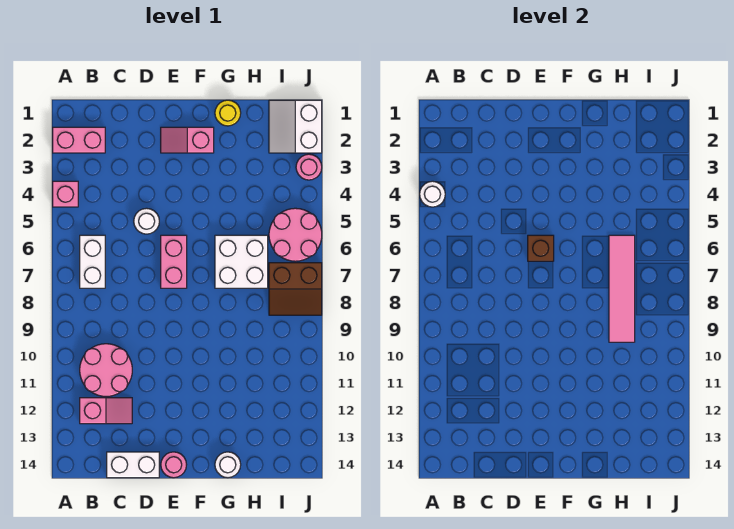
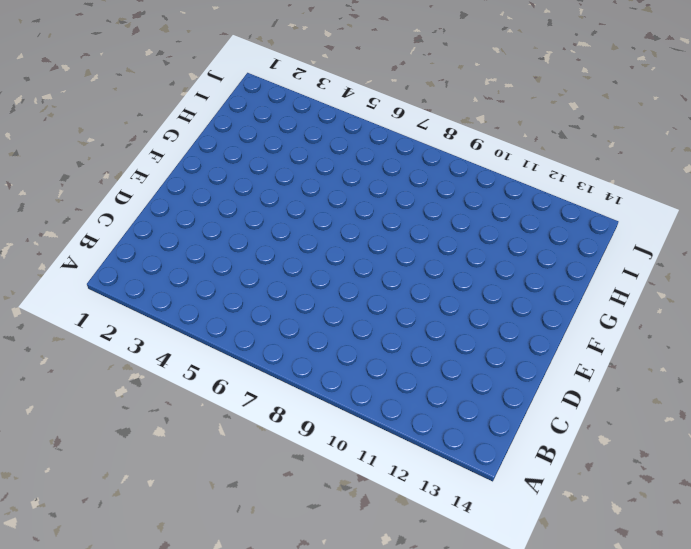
none -> pink 1x2 brick [53,127,105,153]
none -> pink 1x1 brick [53,181,78,207]
none -> white 1x2 brick [80,235,105,288]

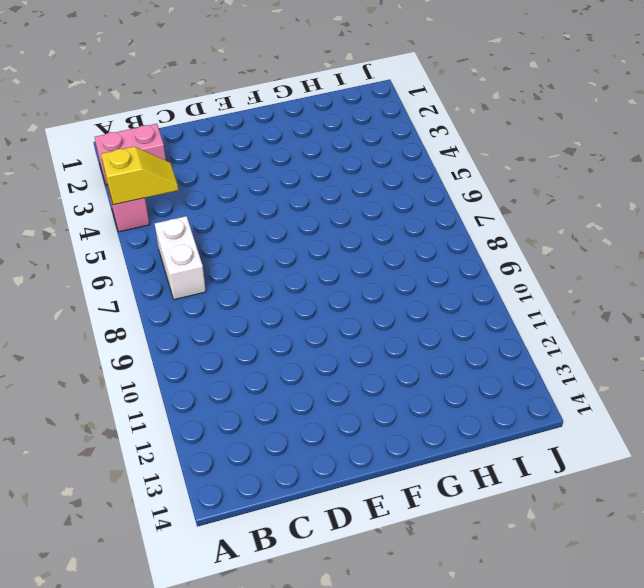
yellow 1x2 slope [101,147,178,205] -> white 1x1 round brick [420,181,445,207]
none -> pink 2x2 round brick [80,344,132,396]
none -> pink 1x2 slope [80,398,132,424]
none -> white 1x2 brick [107,452,159,478]

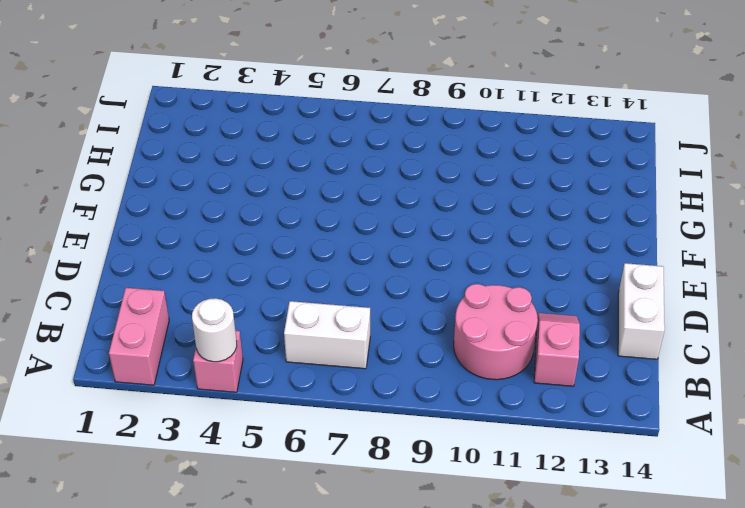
none -> white 1x1 round brick [134,208,159,234]
none -> pink 1x2 slope [161,127,214,153]
none -> pink 1x2 brick [161,235,187,288]

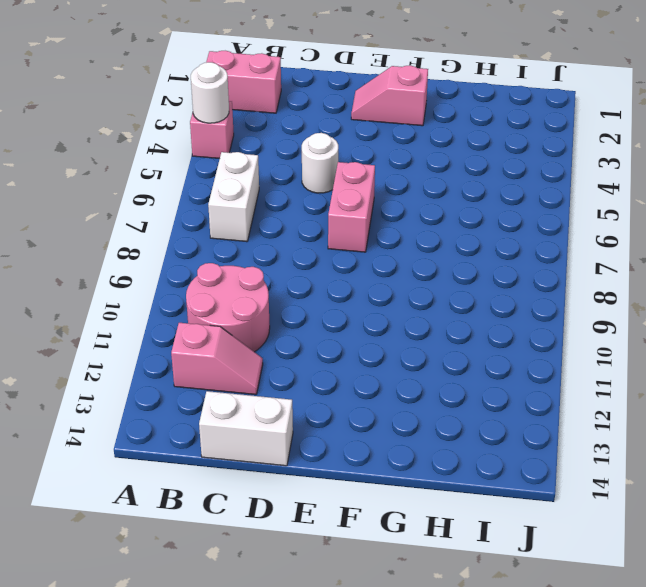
none -> pink 1x1 round brick [161,452,187,478]
none -> yellow 1x1 round brick [215,100,241,126]
none -> white 2x2 brick [215,235,268,288]

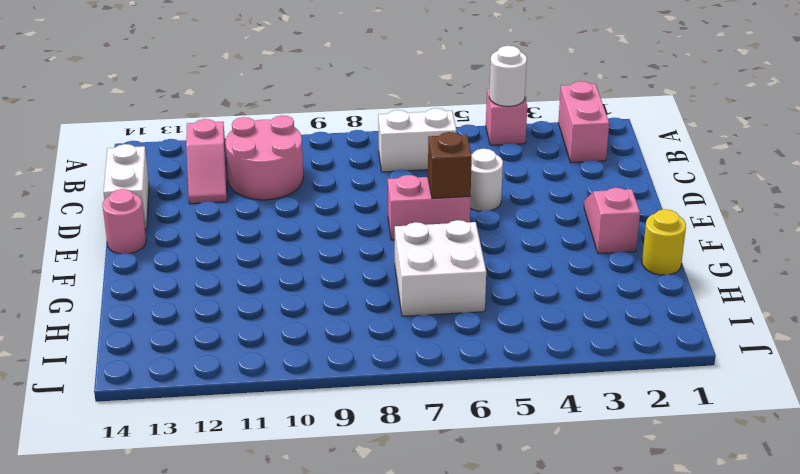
none -> white 1x1 round brick [215,452,241,478]
none -> white 2x2 slope [269,100,322,153]
none -> pink 2x2 round brick [269,208,322,261]

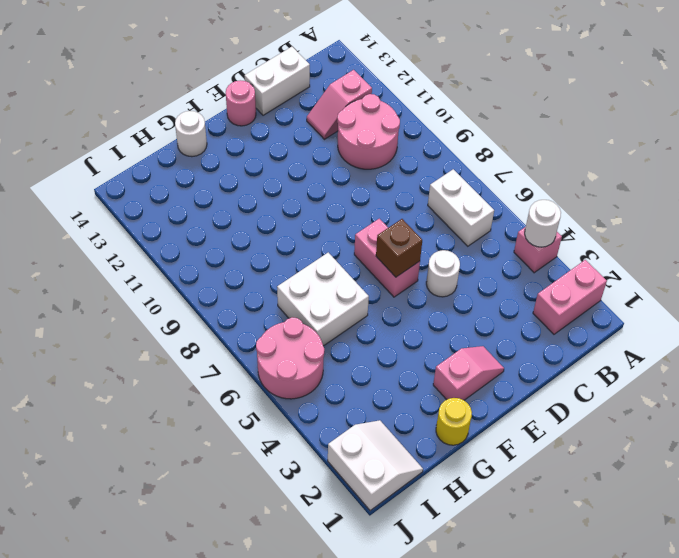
none -> brown 2x2 slope [269,263,322,315]
none -> pink 1x1 round brick [296,154,322,180]
none -> pink 1x4 tile [609,235,635,342]

